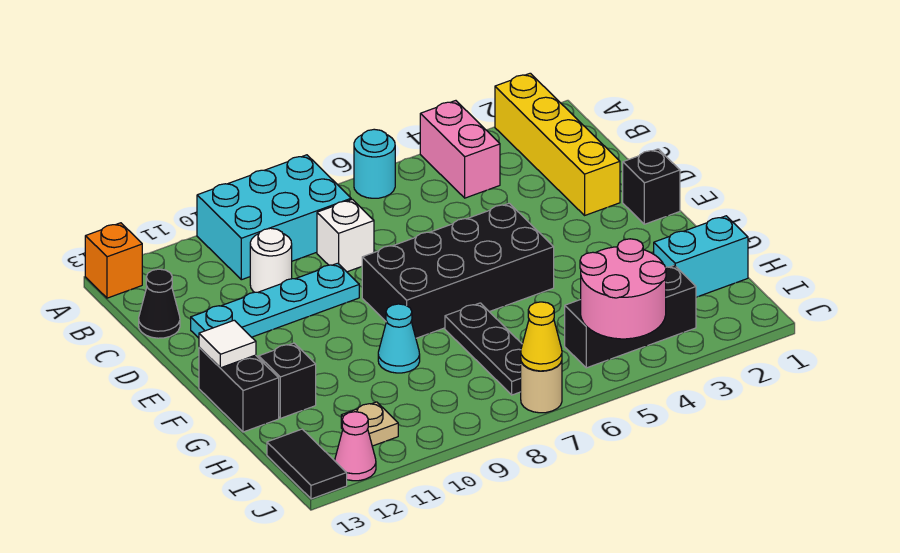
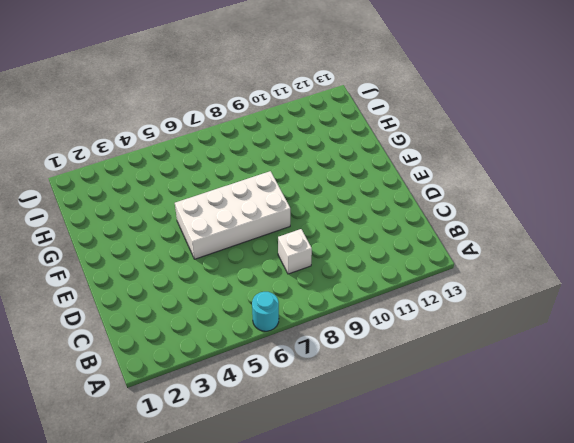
white 2x4 brick [175,171,290,259] -> black 2x4 brick [362,203,554,338]
none -> yellow 1x4 brick [495,73,620,215]
none -> pink 1x2 brick [420,101,500,198]
none -> cyan 2x3 brick [197,155,351,280]

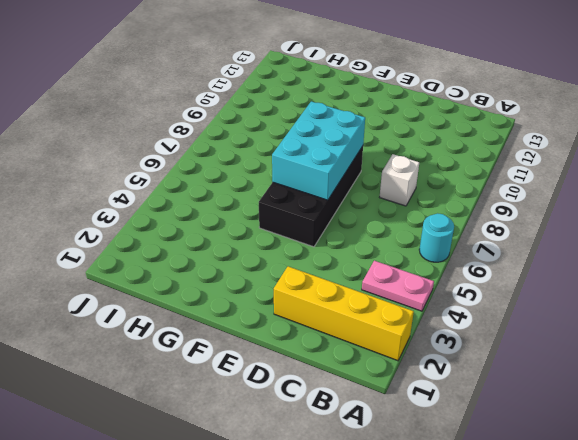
pink 1x2 plate [362,261,434,311] -> pink 1x2 brick [420,101,500,198]
cyan 2x3 brick [272,101,365,200] -> cyan 2x3 brick moved to [197,155,351,280]
none -> orange 1x1 brick [85,223,142,298]
none -> white 1x1 round brick [250,228,292,292]
none -> black 1x1 cone [139,269,180,338]

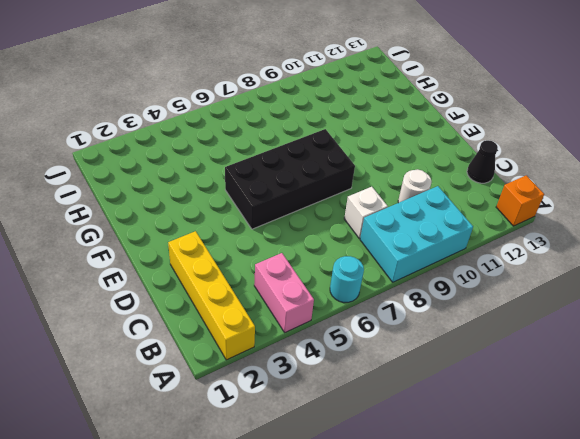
none -> cyan 1x4 plate [191,263,359,338]
none -> black 1x1 brick [623,149,680,224]
none -> black 1x2 brick [199,347,279,432]

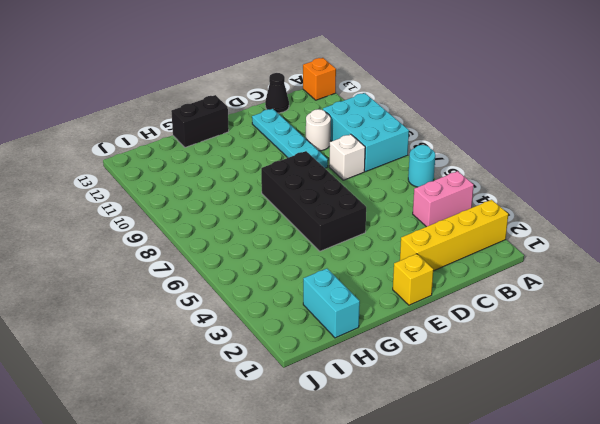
yellow 1x1 brick [393,254,433,305] -> black 1x1 brick [623,149,680,224]
none -> black 1x3 plate [445,303,522,395]
none -> cyan 1x1 cone [378,304,420,373]
none -> black 1x1 brick [259,343,316,418]

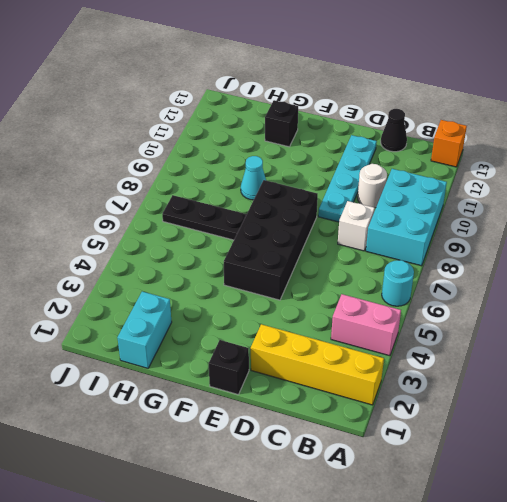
none -> black 1x2 brick [199,347,279,432]
none -> black 1x3 brick [565,265,696,368]
none -> tan 1x1 plate [341,402,398,446]

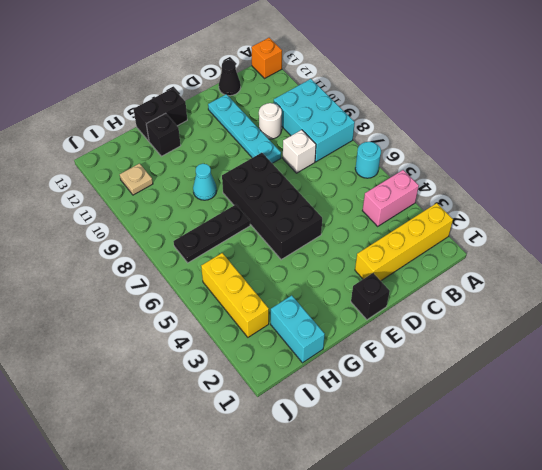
yellow 1x3 brick [201,253,269,337] -> black 1x3 brick [565,265,696,368]
none -> black 1x2 tile [267,429,347,499]
none -> tan 1x1 round brick [521,361,562,413]
none -> pink 1x1 cone [335,412,376,481]

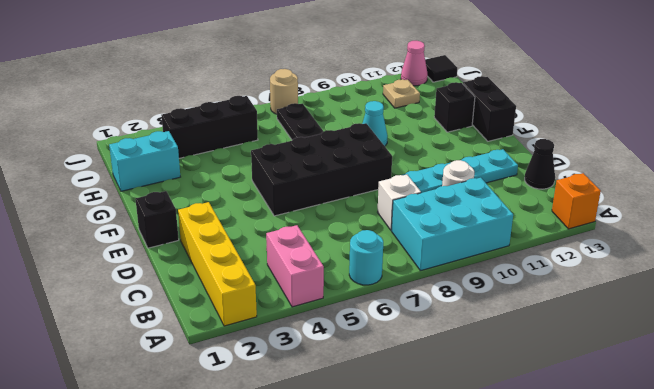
black 1x1 tile [425,55,457,82] -> black 1x2 tile [267,429,347,499]
none -> white 1x1 tile [199,320,256,368]
none -> pink 2x2 round brick [580,239,666,339]
none -> yellow 1x1 cone [521,302,562,371]

